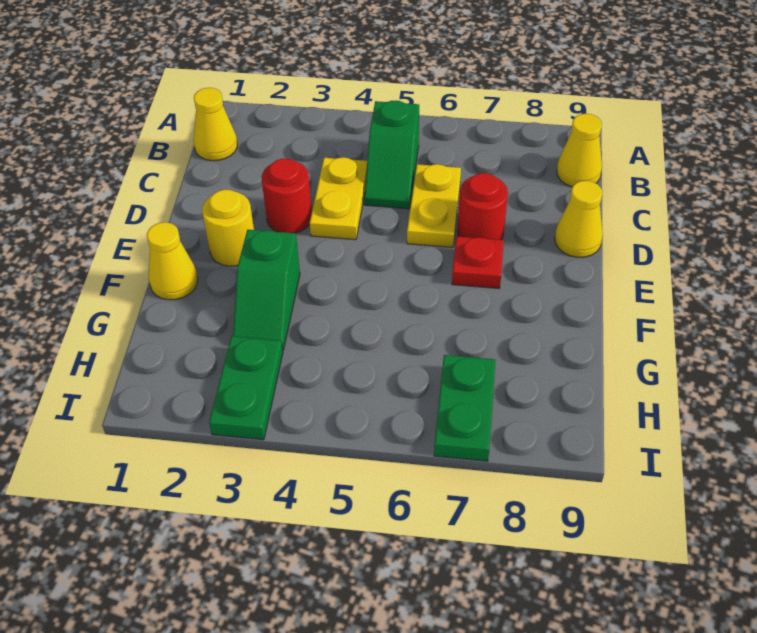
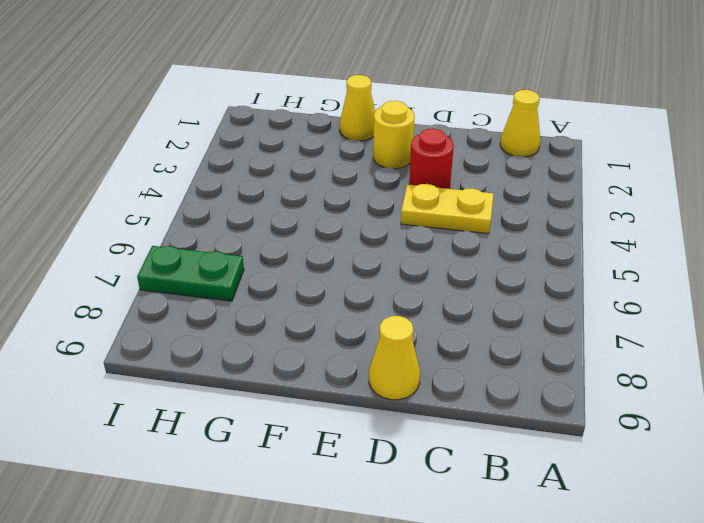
none -> green 1x2 slope [365,101,419,209]
none -> yellow 1x1 cone [557,114,602,187]
none -> yellow 1x2 plate [407,164,461,247]

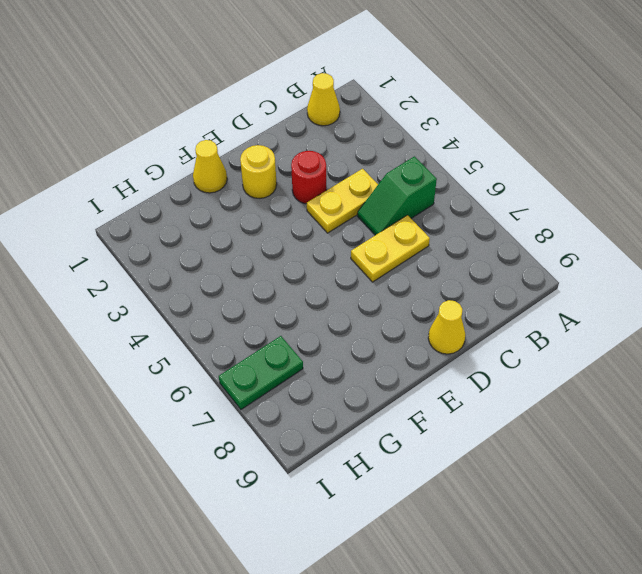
none -> yellow 1x1 cone [557,114,602,187]
none -> red 1x1 round brick [457,173,508,240]
none -> red 1x1 plate [452,236,504,289]

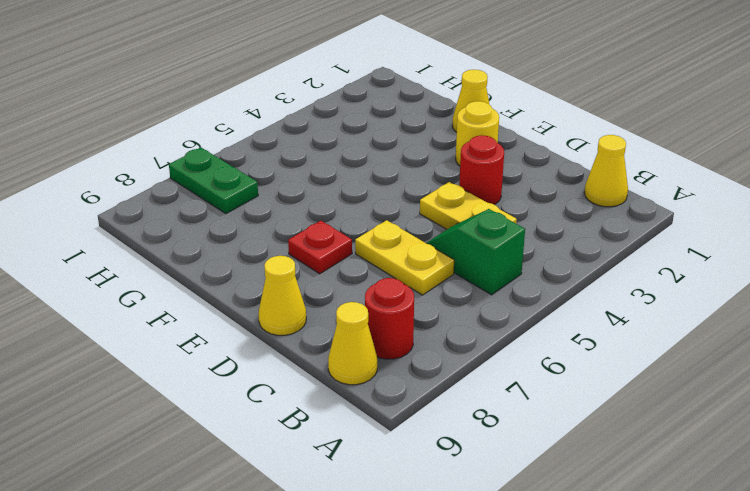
red 1x1 round brick [365,278,414,359] -> red 1x1 round brick moved to [457,173,508,240]
none -> green 1x2 slope [233,230,300,350]
none -> green 1x2 plate [209,336,283,440]

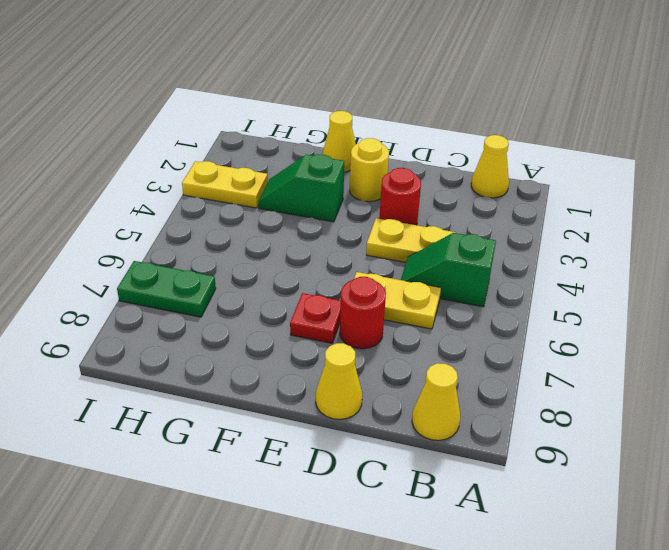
yellow 1x2 plate [182,161,268,208] -> green 1x2 plate [209,336,283,440]

